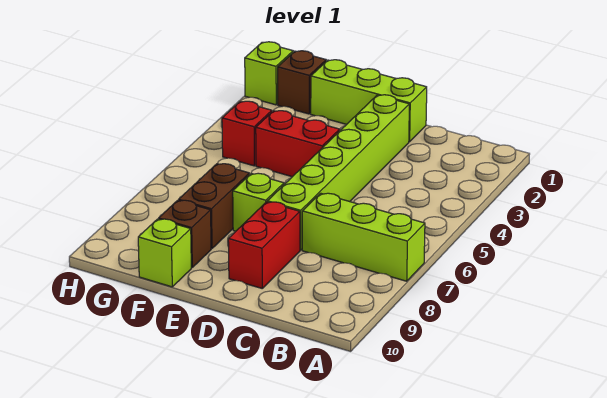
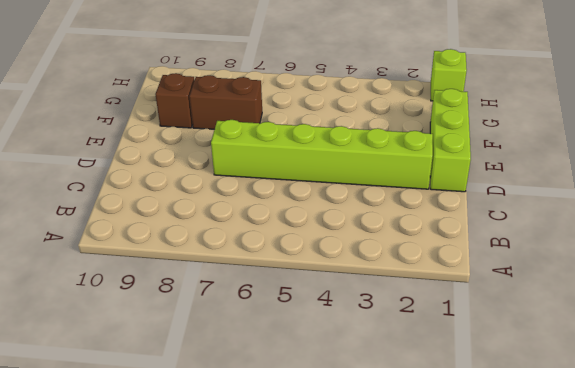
none -> lime 1x3 brick [302,193,425,281]
none -> red 1x2 brick [228,202,300,288]
none -> red 1x2 brick [256,111,340,177]

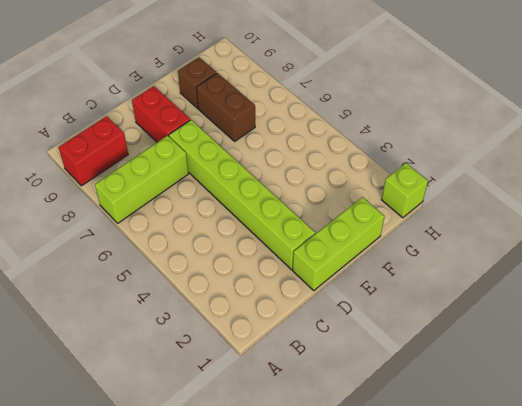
red 1x2 brick [58,116,128,186] -> red 1x2 brick moved to [256,111,340,177]
none -> lime 1x1 brick [233,173,284,231]
none -> lime 1x1 brick [138,219,191,287]
none -> brown 1x1 brick [278,51,326,114]

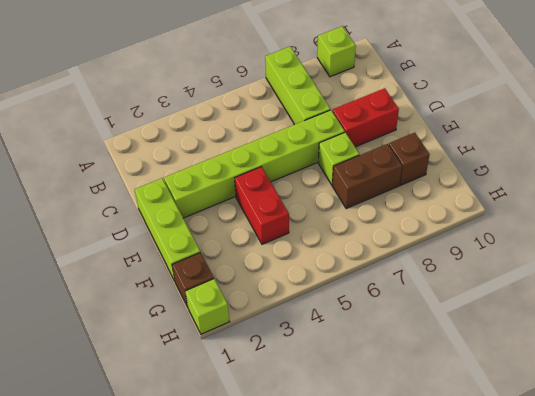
lime 1x1 brick [317,26,356,77] -> lime 1x1 brick moved to [138,219,191,287]
none -> red 1x1 brick [222,101,272,166]

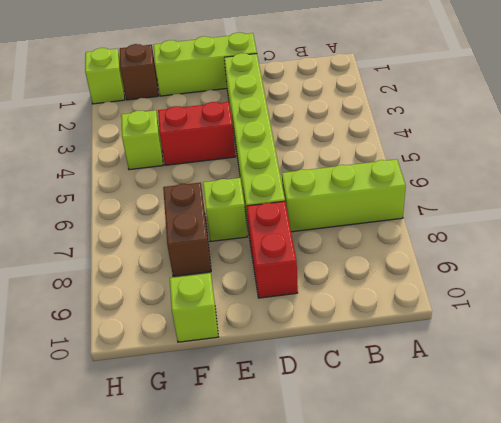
lime 1x1 brick [121,110,163,170] -> red 1x1 brick [222,101,272,166]
none -> brown 1x1 brick [159,200,211,268]

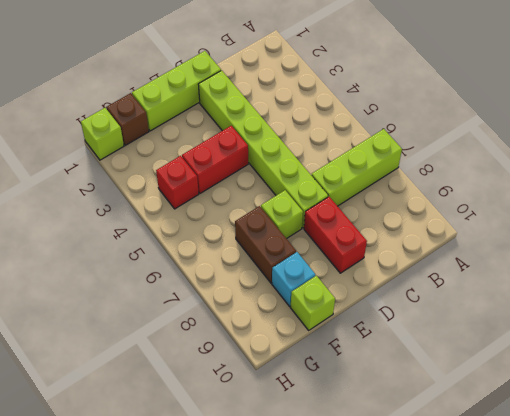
cyan 1x1 brick [272,252,315,306] -> brown 1x1 brick [159,200,211,268]

